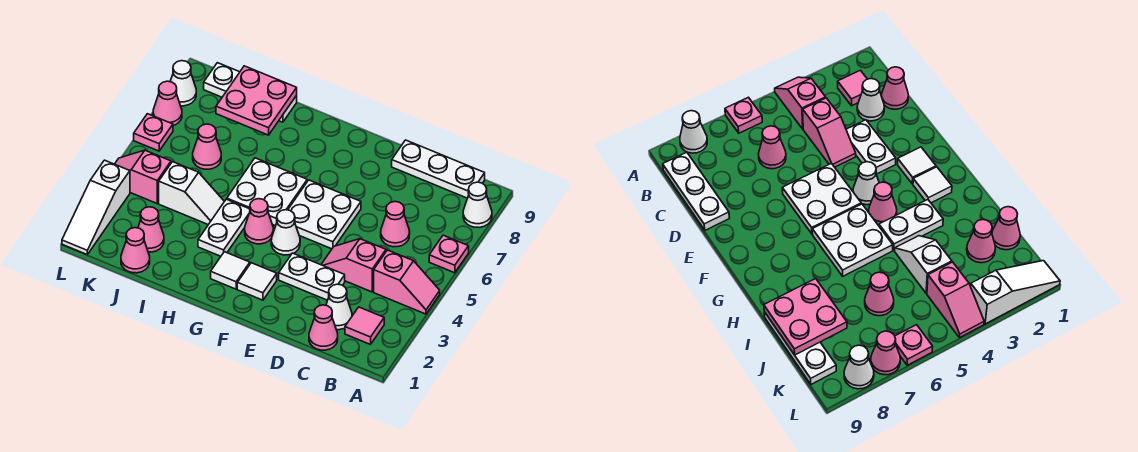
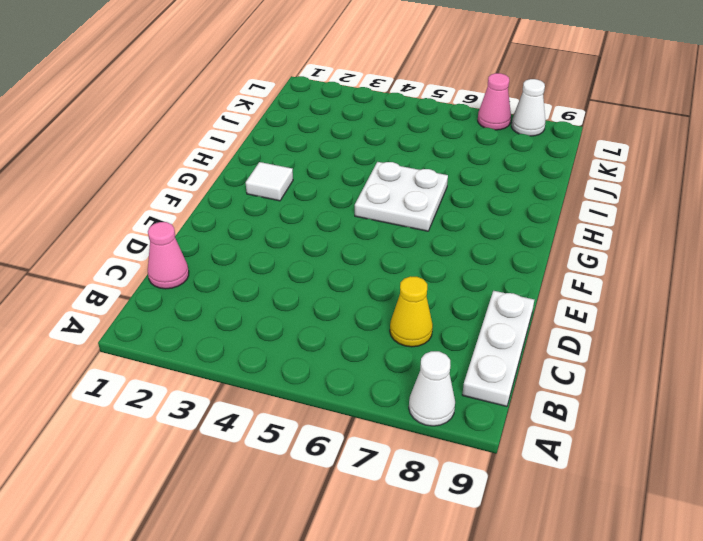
yellow 1x1 cone [390,276,433,347] -> none
none -> pink 1x2 slope [374,250,440,314]
none -> pink 1x1 plate [429,235,469,273]
none -> pink 1x1 tile [345,307,384,345]

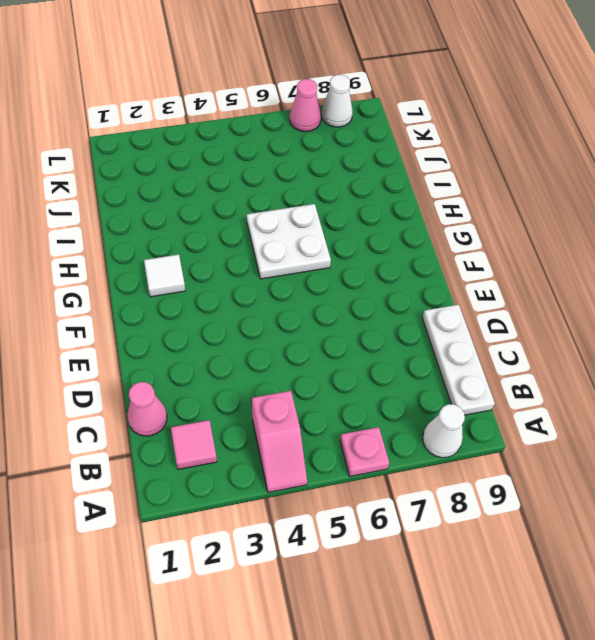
none -> white 1x1 cone [326,284,352,330]
none -> pink 1x2 slope [321,239,386,292]
none -> pink 1x1 cone [381,202,410,247]

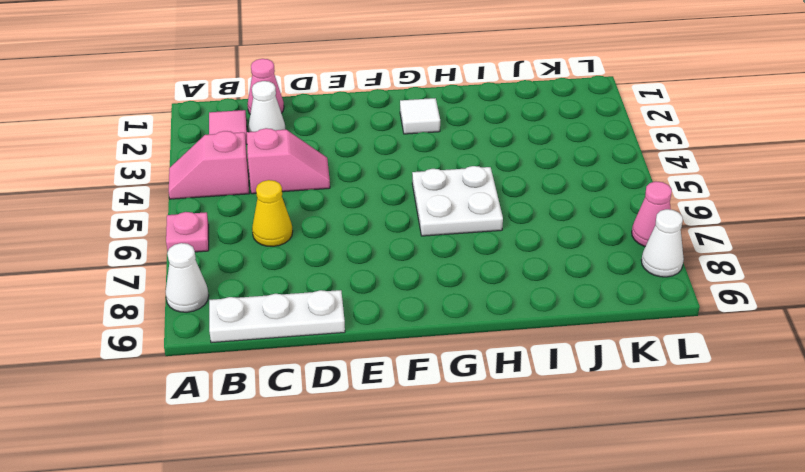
yellow 1x1 cone [252,180,293,247] -> pink 1x1 cone [381,202,410,247]
none -> white 1x2 plate [279,253,345,300]
none -> white 2x2 plate [288,180,361,249]
none -> white 1x1 tile [237,263,277,300]

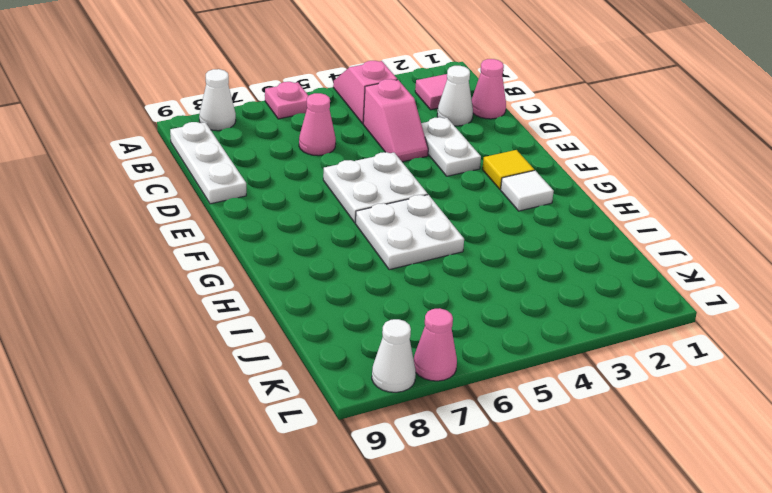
yellow 1x1 tile [482,150,534,189] -> white 1x1 tile [237,263,277,300]
none -> white 1x1 cone [271,210,300,255]
none -> pink 1x1 cone [245,199,273,244]
none -> white 1x2 plate [198,199,250,256]

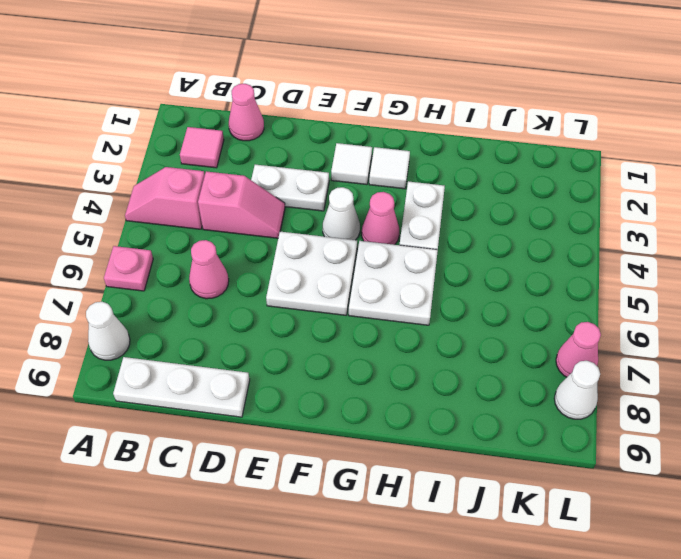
none -> white 1x1 cone [326,284,352,330]
none -> white 1x2 slope [159,162,224,225]
none -> white 1x3 plate [204,63,297,122]

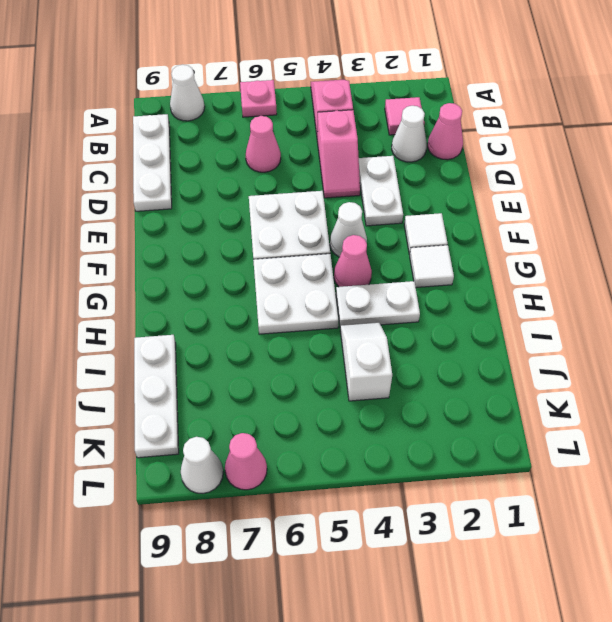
none -> pink 1x1 cone [121,228,150,273]
none -> pink 1x1 cone [138,207,164,252]
none -> pink 1x1 cone [193,124,221,169]

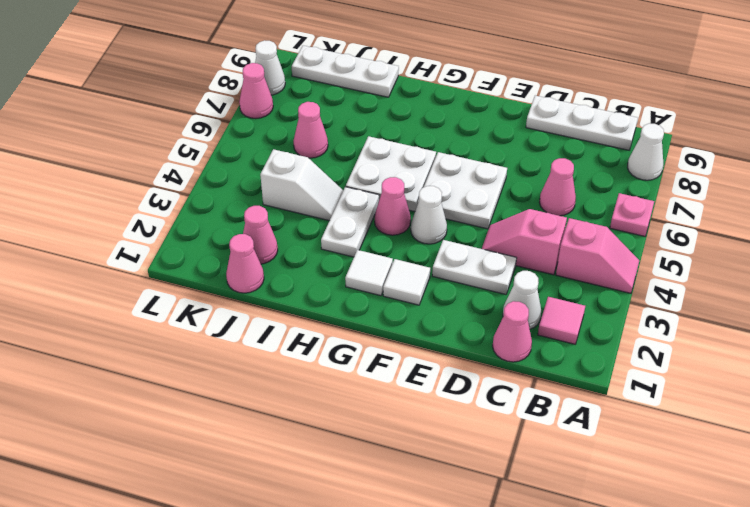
none -> pink 1x2 slope [115,150,171,203]
none -> white 1x3 slope [62,160,130,254]
none -> pink 1x1 plate [134,114,173,151]

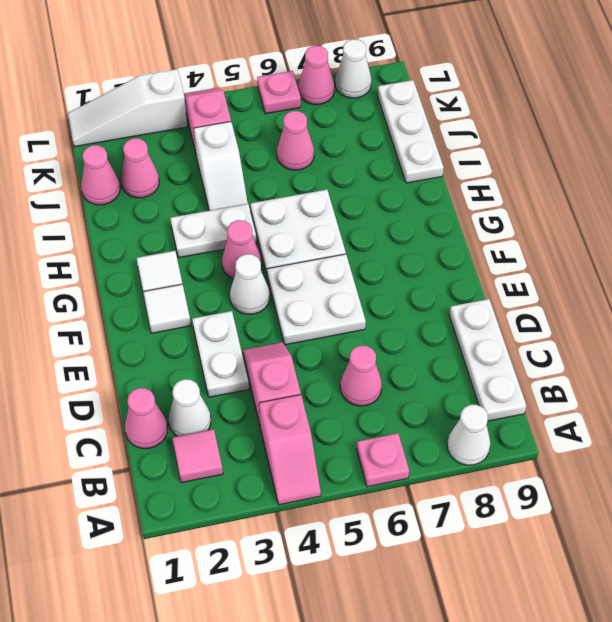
none -> pink 2x2 plate [216,66,297,135]

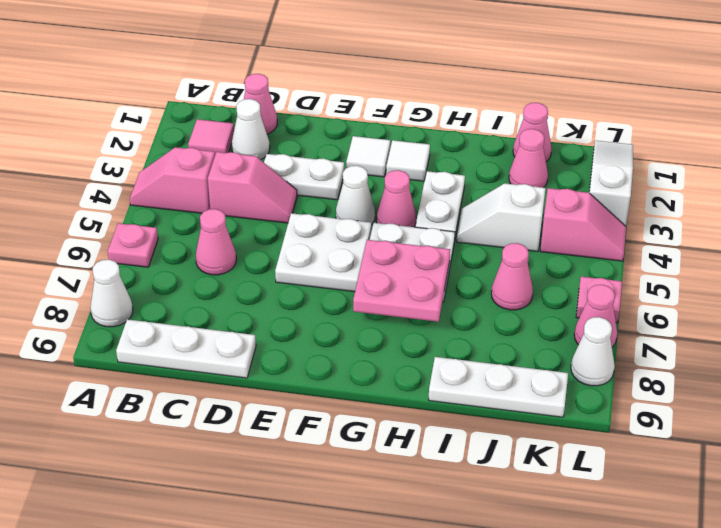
pink 2x2 plate [353,240,450,322] -> pink 2x2 plate moved to [216,66,297,135]

